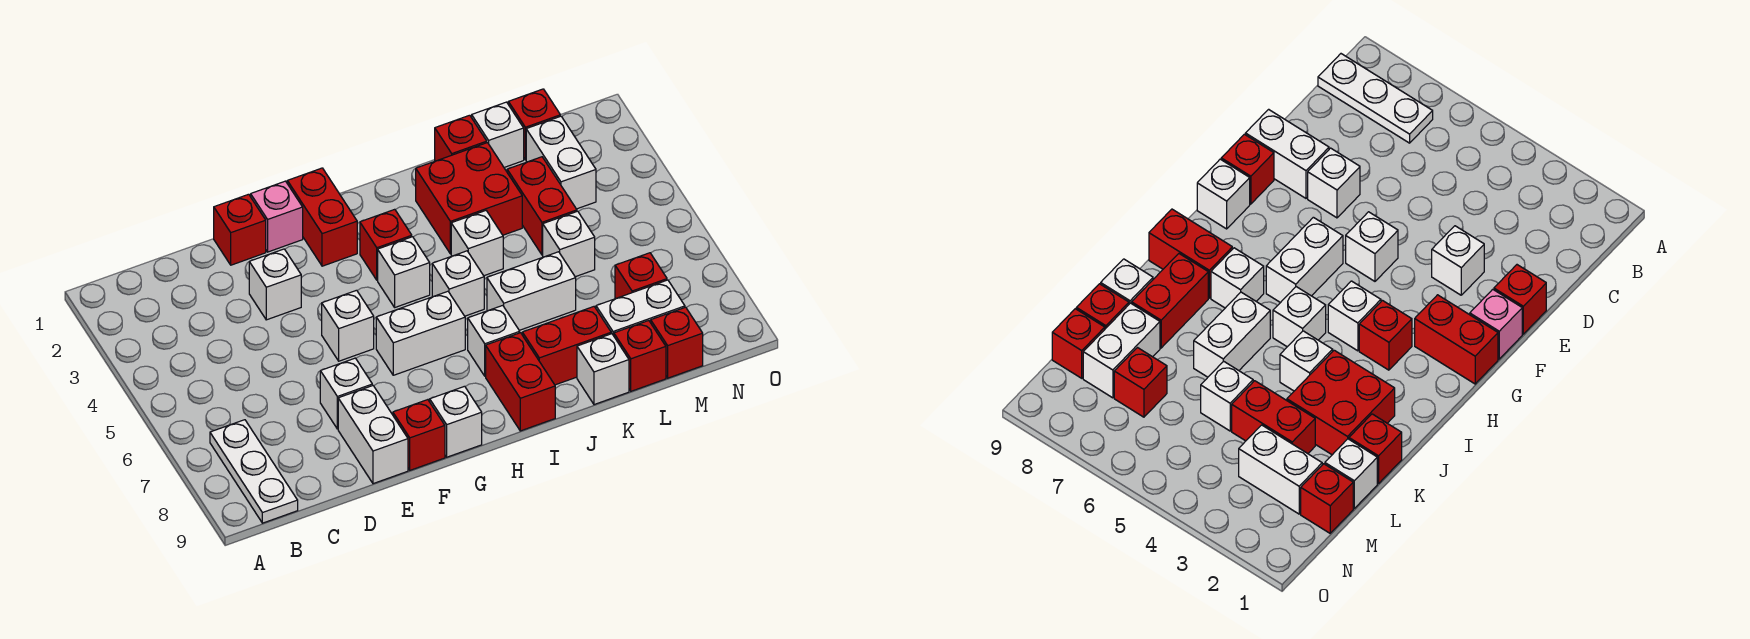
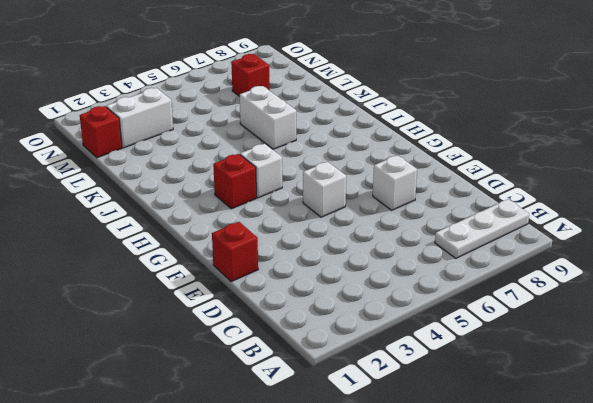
none -> white 1x1 brick [249,249,301,320]
none -> white 1x2 brick [338,386,408,484]
none -> pink 1x1 brick [251,181,303,252]
none -> red 1x1 brick [393,400,445,470]

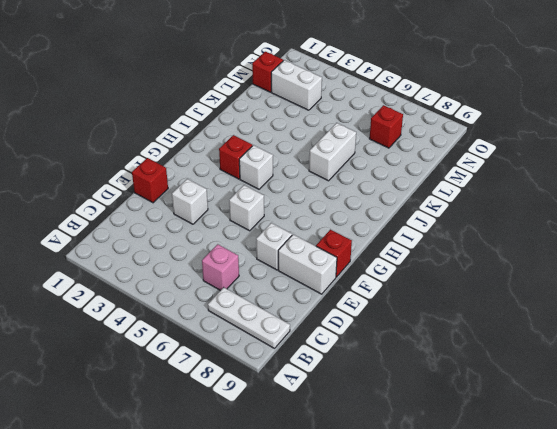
pink 1x1 brick [202,244,239,291] -> pink 1x1 brick moved to [251,181,303,252]
none -> red 1x2 brick [287,168,357,266]
none -> white 1x2 brick [376,291,465,375]
none -> white 1x1 brick [430,386,482,457]
none -> white 1x1 brick [432,251,484,316]

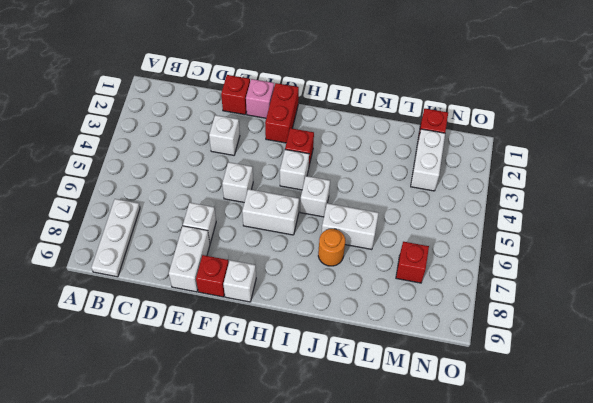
orange 1x1 round brick [318,229,345,266] -> none
none -> white 1x1 brick [468,305,520,376]
none -> red 1x2 brick [486,333,555,431]
none -> red 2x2 brick [416,143,522,254]
none -> white 1x1 brick [451,211,503,276]

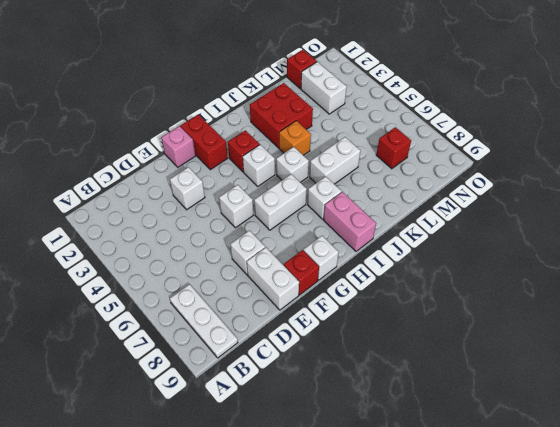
pink 1x2 brick [324,192,376,251] -> red 1x2 brick [486,333,555,431]
orange 1x1 brick [279,121,311,155] -> white 1x1 brick [451,211,503,276]
none -> red 1x1 brick [214,194,266,265]
none -> red 1x2 brick [522,307,611,385]
none -> red 1x1 brick [435,115,487,161]
none -> white 1x1 brick [577,334,629,405]

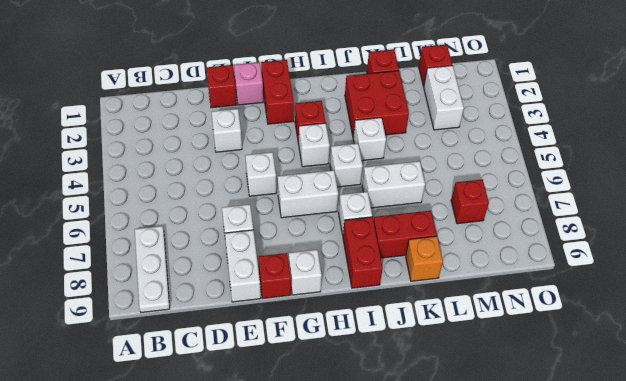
orange 1x1 brick [406,236,443,281] -> white 1x1 brick [577,334,629,405]
none -> white 1x1 brick [472,102,524,167]
none -> red 1x2 brick [507,157,577,255]
none -> white 1x1 brick [543,211,595,277]
none -> white 1x2 brick [596,280,685,336]

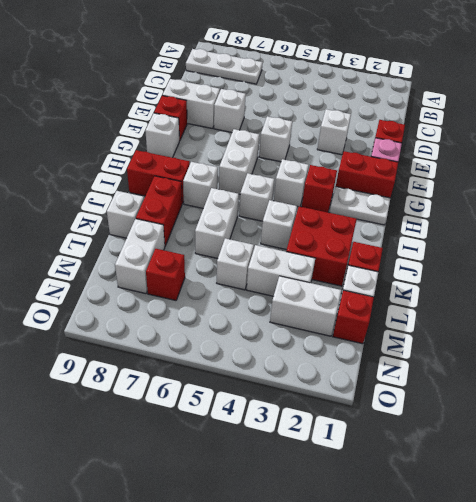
white 1x2 plate [330,187,390,225] -> none
white 1x2 brick [247,245,315,296] -> red 1x2 brick [507,157,577,255]
none -> red 1x1 brick [614,321,666,391]
none -> red 1x1 brick [651,307,703,378]

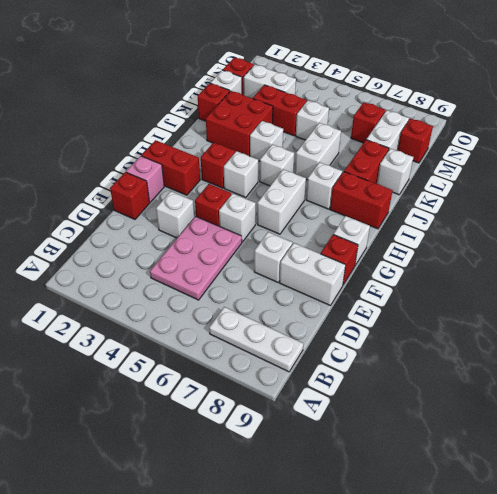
pink 2x3 plate [150,216,242,300] -> none
red 1x1 brick [195,184,231,226] -> red 1x1 brick moved to [614,321,666,391]

